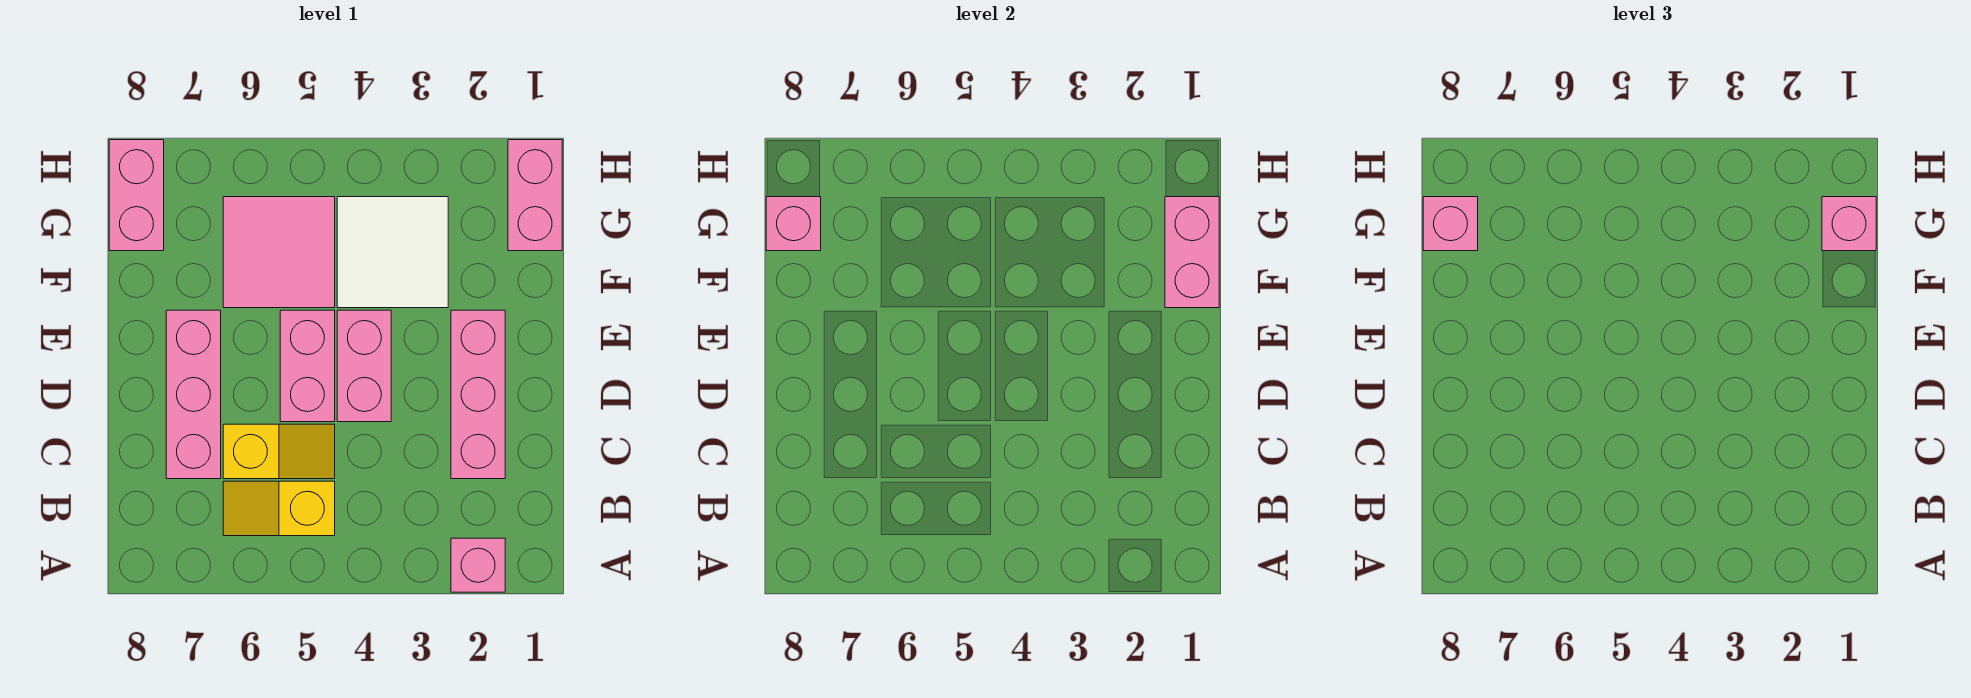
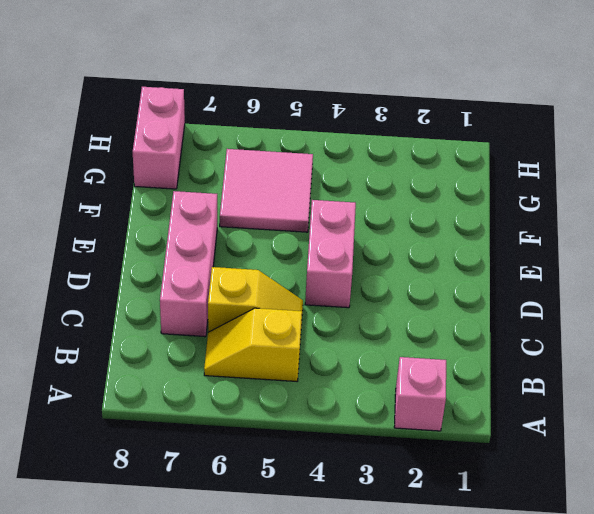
none -> pink 1x3 brick [451,310,505,479]
none -> pink 1x2 brick [280,310,335,422]
none -> white 2x2 tile [337,197,448,308]

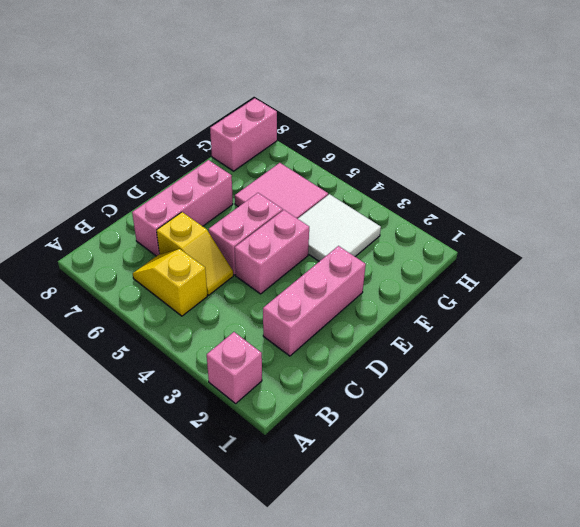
none -> pink 1x2 brick [508,140,562,251]
none -> pink 1x2 brick [1165,197,1219,308]
none -> pink 1x1 brick [766,197,821,251]

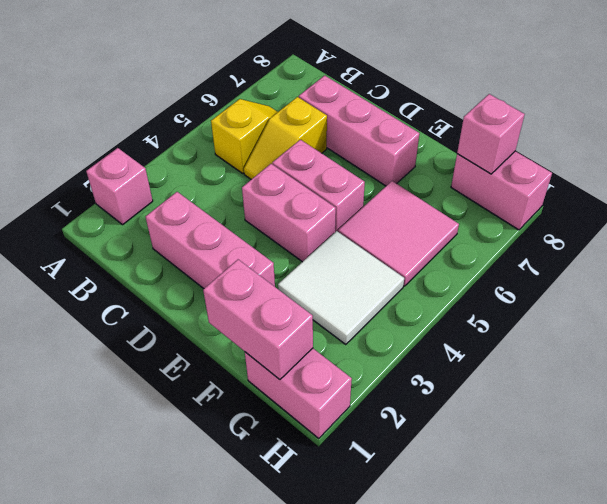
none -> pink 1x1 brick [1822,197,1876,251]
none -> pink 1x1 brick [1423,197,1478,251]

